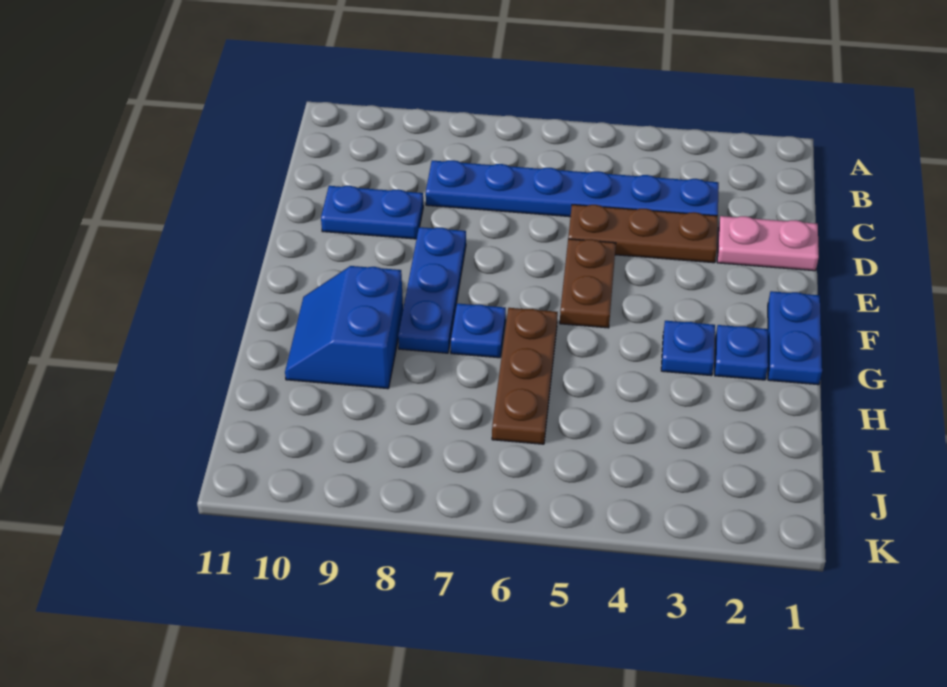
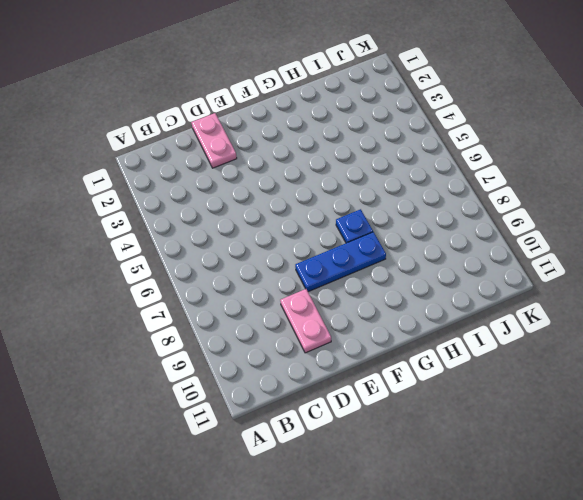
pink 1x2 plate [280,289,331,353] -> blue 1x2 plate [321,186,423,239]
none -> blue 1x6 plate [426,160,719,217]
none -> brown 1x3 plate [568,205,718,263]
none -> brown 1x2 plate [560,239,616,328]

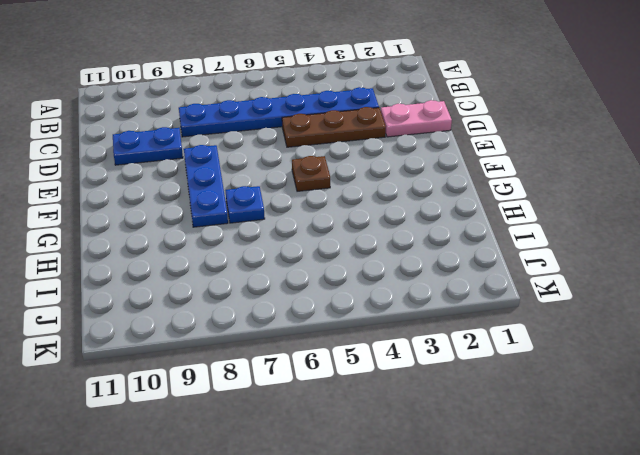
brown 1x1 plate [292,156,330,191] -> brown 1x2 plate [560,239,616,328]
none -> blue 1x2 plate [768,291,822,385]
none -> blue 1x1 plate [715,325,768,380]
none -> blue 1x1 plate [661,321,715,376]

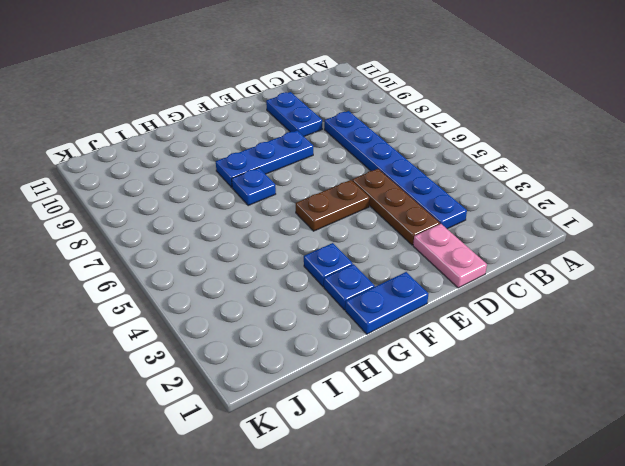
none -> brown 1x3 plate [492,308,558,444]
none -> blue 2x2 slope [285,266,403,389]

